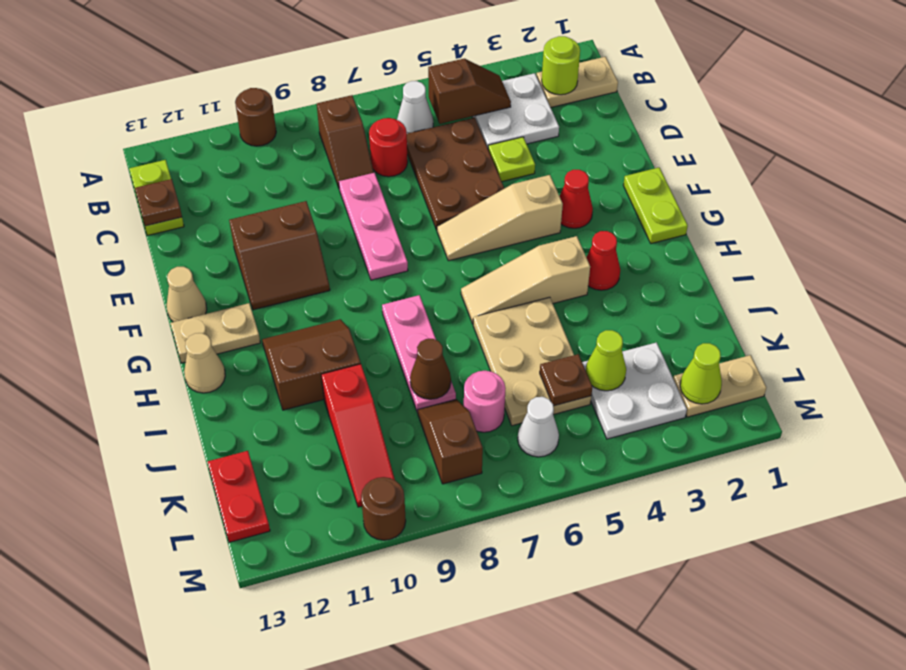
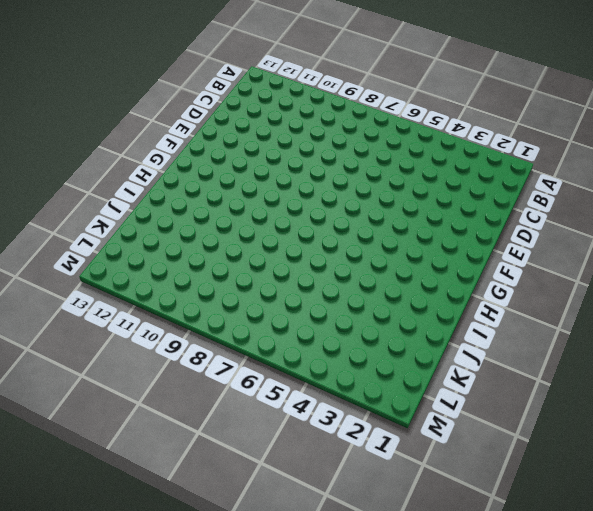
none -> brown 1x1 round brick [235,88,276,146]
none -> tan 1x2 plate [537,57,618,107]
none -> white 2x2 plate [472,73,559,147]
none -> white 1x1 cone [397,81,433,133]

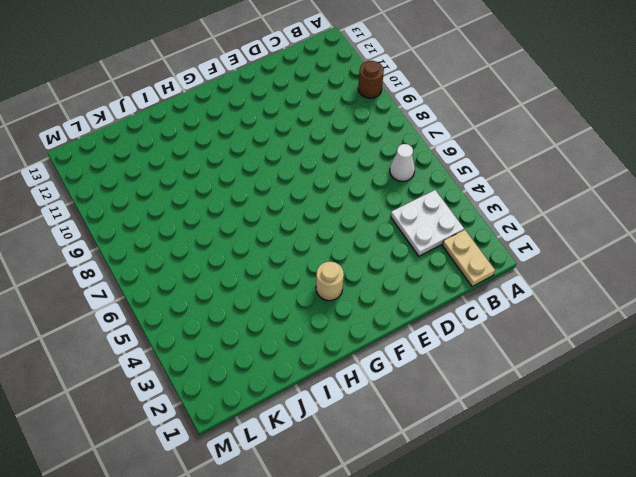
tan 1x1 round brick [316,262,344,301] -> none
none -> brown 1x2 slope [317,95,374,188]
none -> lime 1x2 plate [129,160,184,236]
none -> brown 2x3 plate [407,118,504,230]
none -> red 1x1 round brick [369,118,408,177]

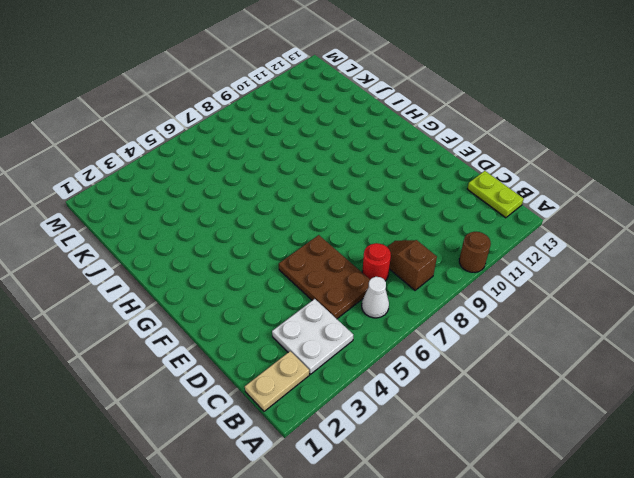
none -> lime 1x1 plate [488,137,535,182]
none -> pink 1x3 plate [339,173,408,280]
none -> brown 2x2 slope [229,201,330,310]
none -> lime 1x2 plate [623,168,688,244]

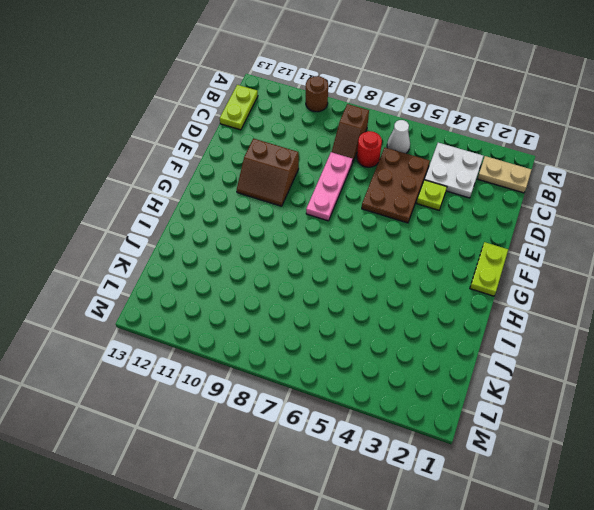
none -> red 1x1 cone [560,170,593,228]
none -> tan 1x3 slope [437,175,563,261]
none -> tan 1x1 cone [167,267,207,322]
none -> tan 1x2 plate [171,303,260,363]

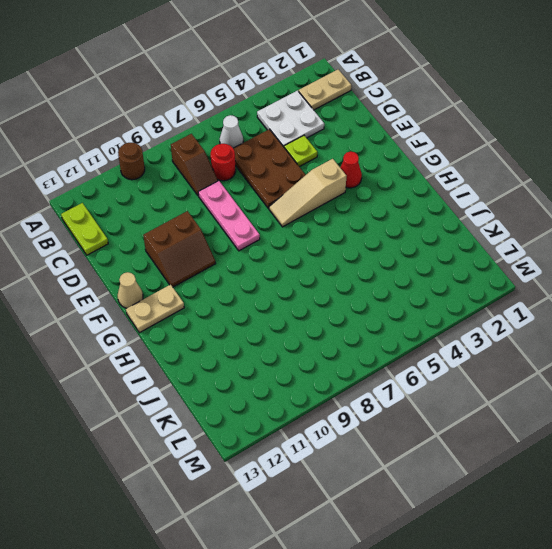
none -> lime 1x2 plate [623,168,688,244]
none -> red 1x1 cone [586,231,620,290]
none -> tan 1x3 slope [461,236,590,324]
none -> pink 1x3 plate [382,295,456,412]

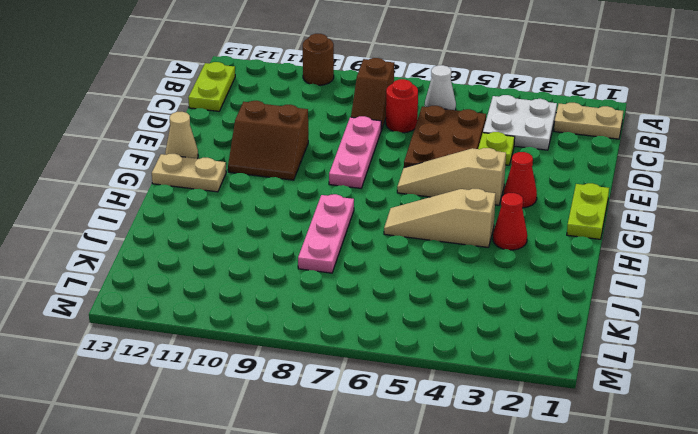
none -> brown 2x2 slope [262,319,361,410]
none -> tan 1x1 cone [184,333,225,393]
none -> tan 2x3 plate [473,297,591,426]
none -> red 1x3 slope [321,364,395,507]

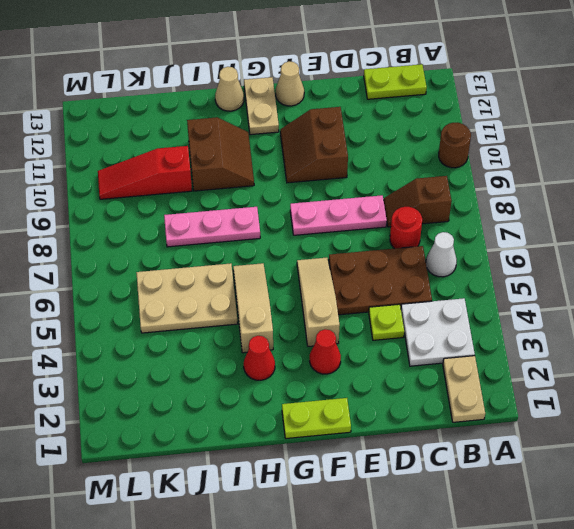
none -> white 2x2 plate [582,342,687,439]
none -> pink 1x1 round brick [464,371,506,432]
none -> brown 1x2 slope [417,399,483,484]
none -> red 1x2 plate [208,451,270,542]

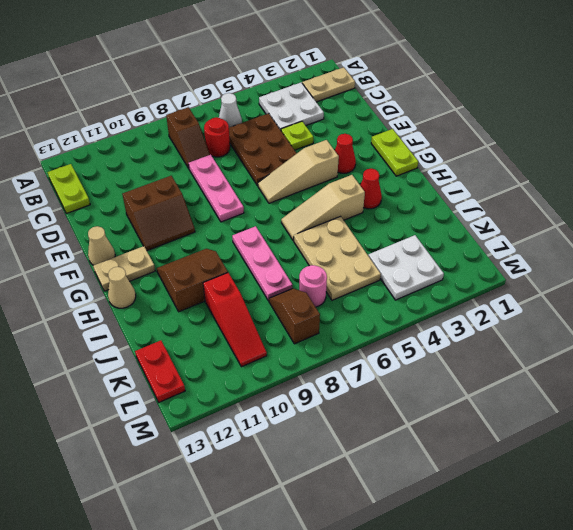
none -> brown 1x1 round brick [235,88,276,146]
none -> tan 1x2 plate [673,355,766,417]
none -> white 1x1 cone [518,397,559,457]
none -> brown 1x1 round brick [361,477,406,540]

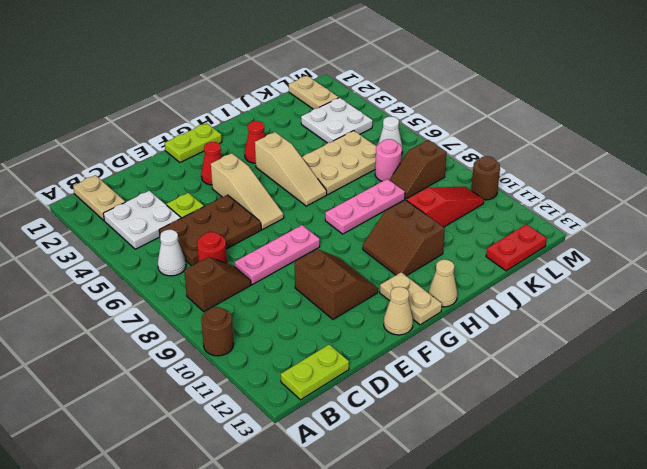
none -> lime 1x1 round brick [542,36,580,95]
none -> brown 1x2 slope [428,59,511,124]
none -> brown 1x1 plate [135,179,182,226]
none -> brown 1x1 cone [410,339,451,399]

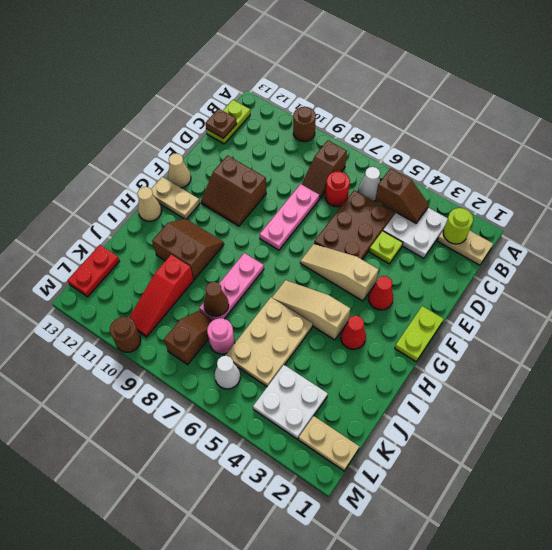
none -> lime 1x1 cone [586,330,626,391]
none -> brown 1x1 plate [540,354,592,406]
none -> lime 1x1 cone [680,343,722,404]

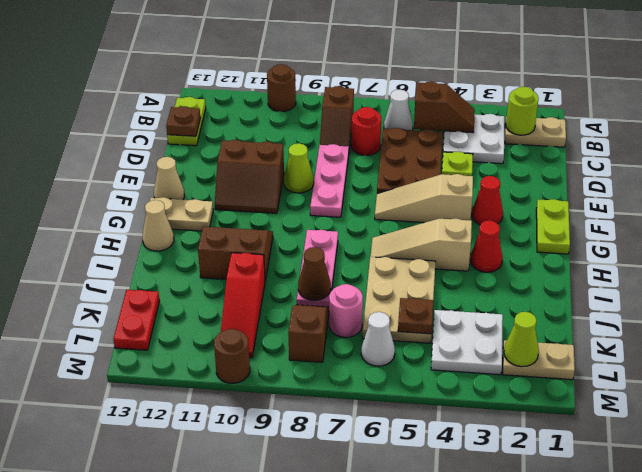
lime 1x1 cone [284,143,314,193] -> lime 1x1 cone moved to [586,330,626,391]

